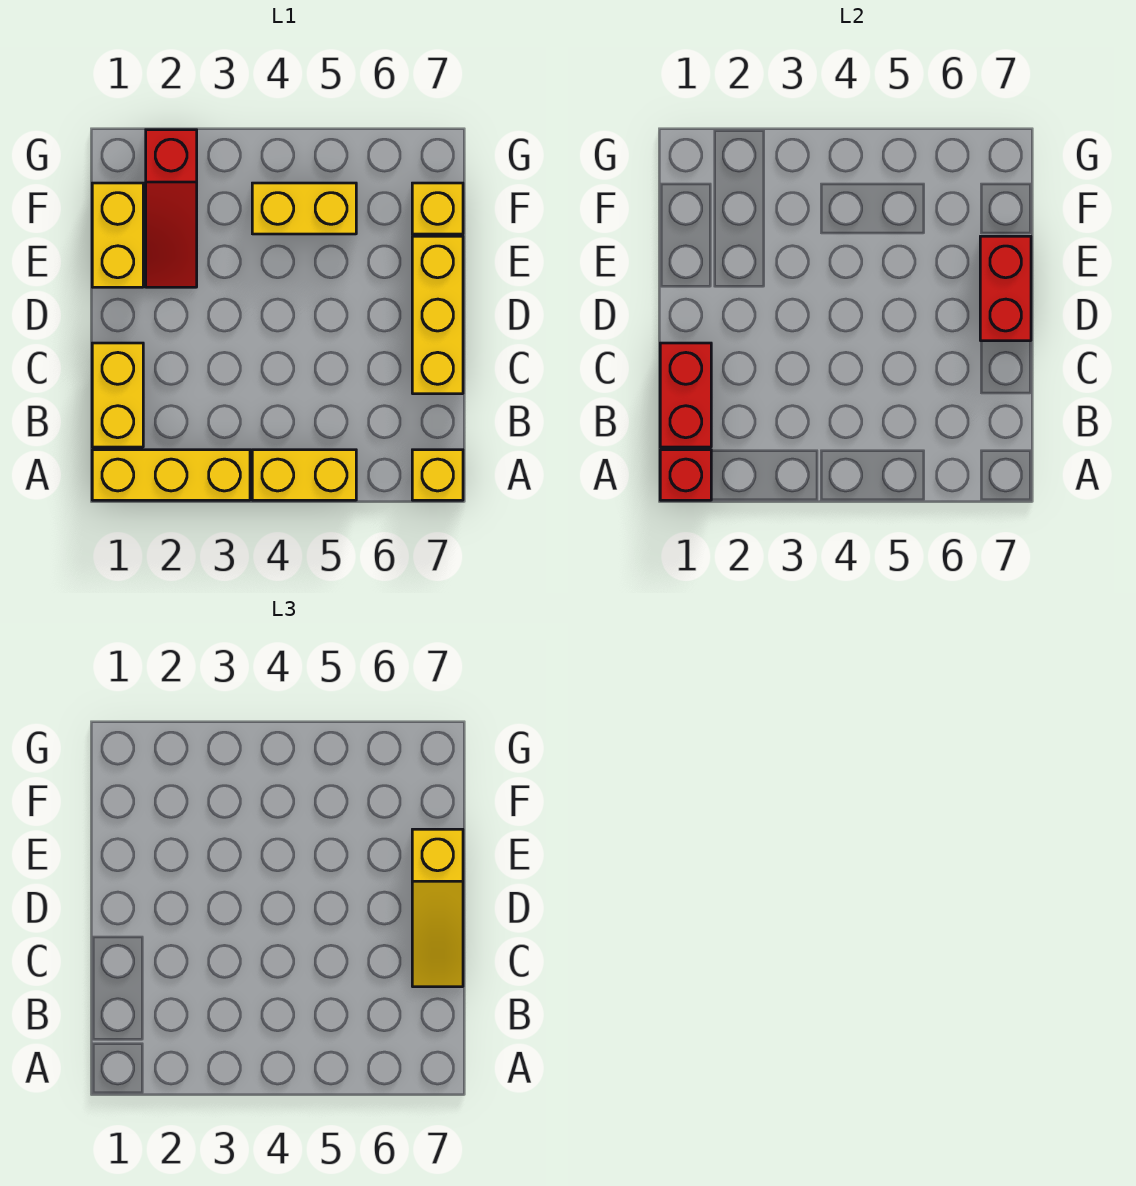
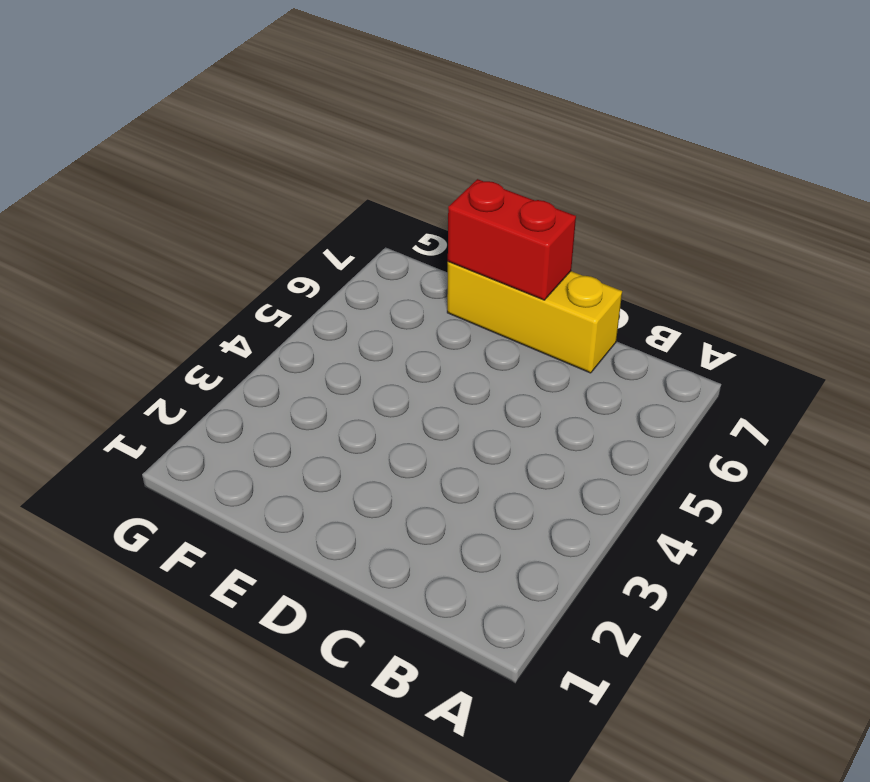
none -> yellow 1x3 brick [92,450,250,500]
none -> yellow 1x2 brick [252,450,356,500]
none -> yellow 1x1 brick [412,450,463,500]

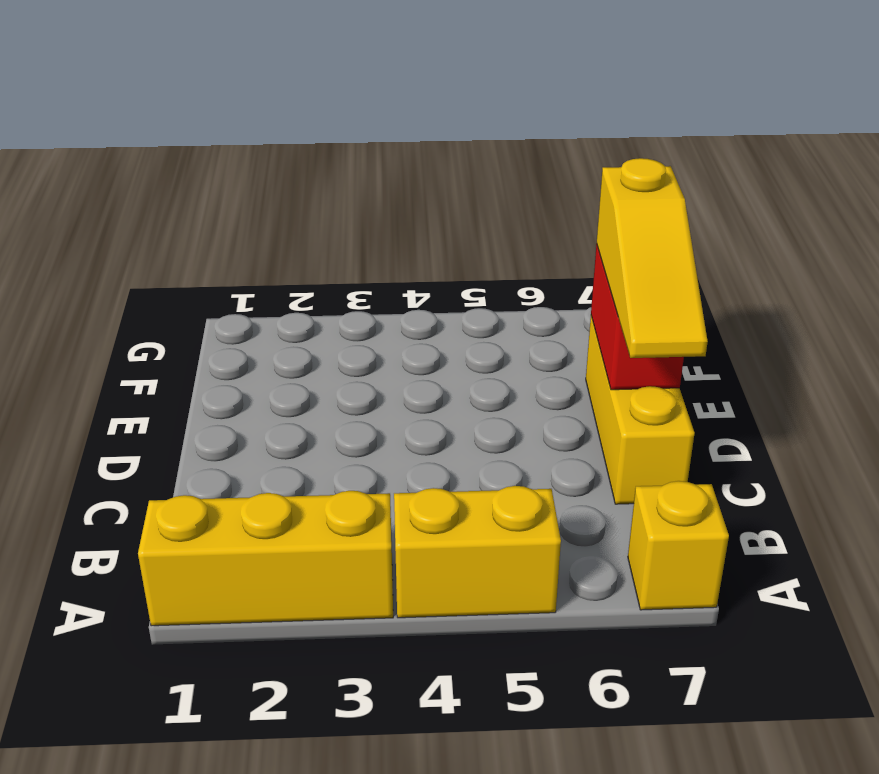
none -> yellow 1x2 brick [92,343,143,447]
none -> yellow 1x2 brick [92,183,143,287]
none -> red 1x3 slope [146,130,197,287]

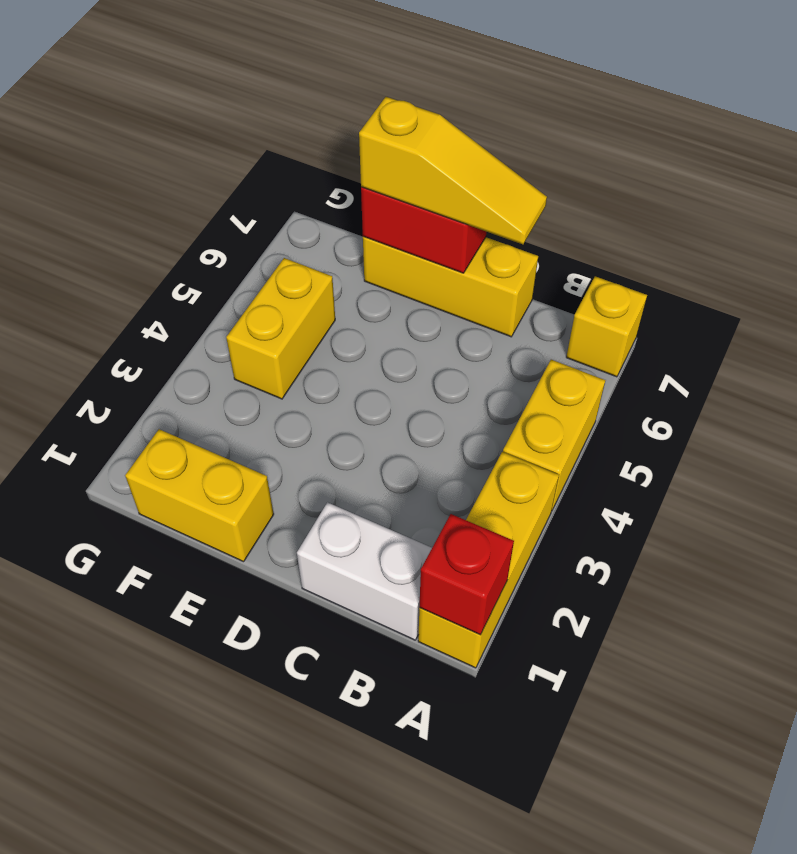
white 1x2 brick [297,502,432,640] -> yellow 1x2 brick [92,343,143,447]
none -> red 1x3 slope [146,130,197,287]
none -> yellow 1x1 brick [412,183,463,234]
none -> red 1x2 brick [660,343,711,447]

